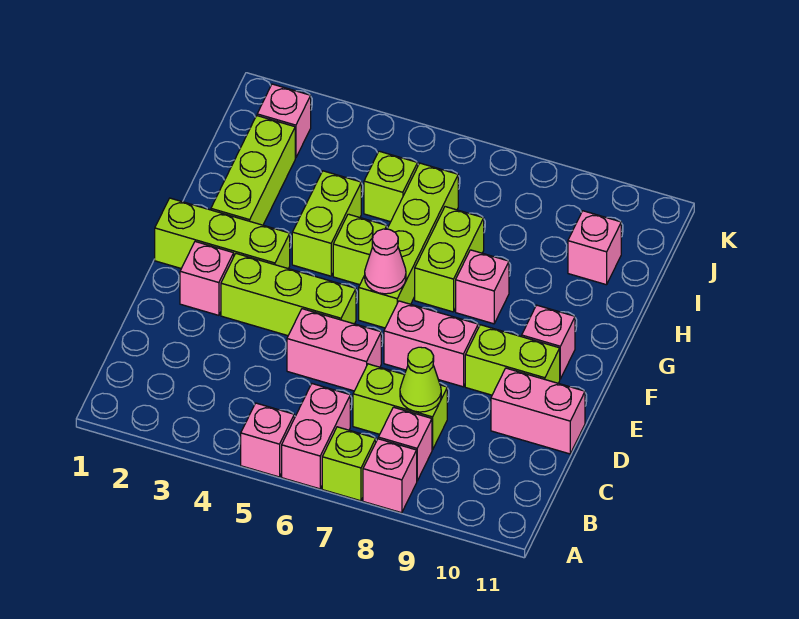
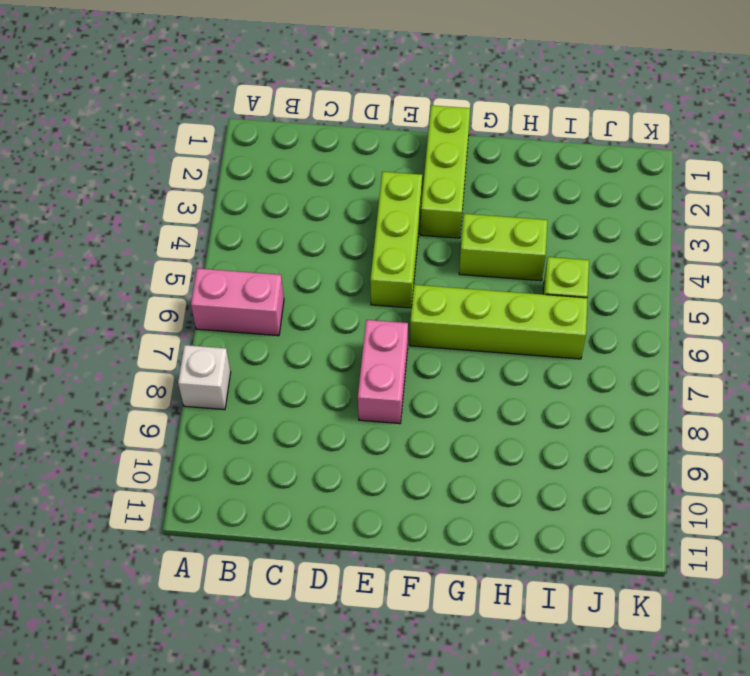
white 1x1 brick [178,345,231,410] -> pink 1x1 brick [363,439,417,513]
none -> pink 1x1 brick [241,403,294,477]
none -> lime 1x1 brick [322,427,376,501]
none -> pink 1x1 brick [378,407,432,481]

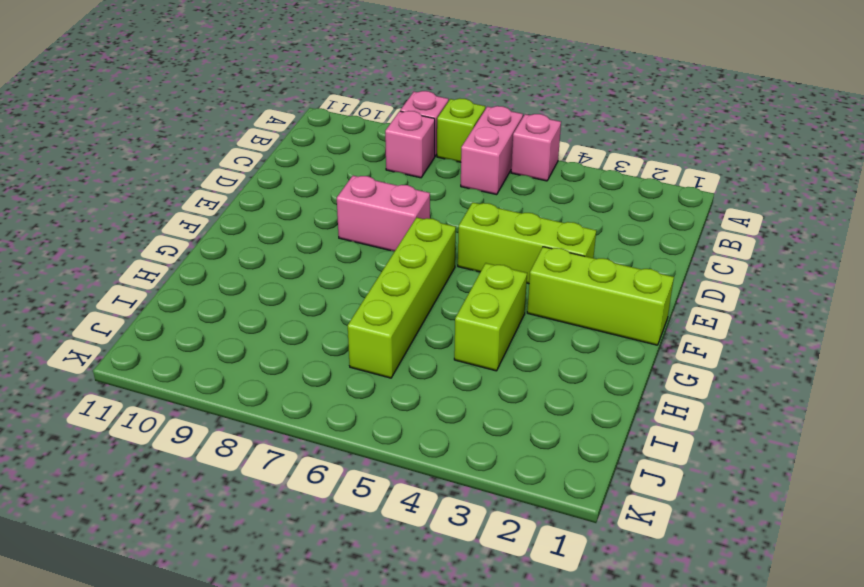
none -> lime 1x2 brick [353,364,447,450]
none -> pink 1x2 brick [287,309,381,391]
none -> pink 1x2 brick [491,368,585,454]

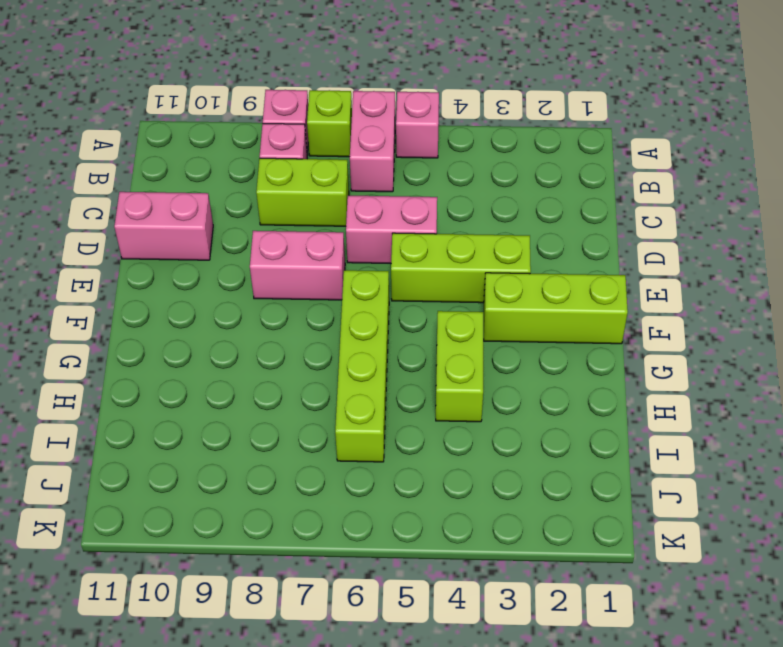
none -> pink 1x1 brick [180,242,234,315]
none -> lime 1x2 brick [465,325,560,395]
none -> pink 1x1 brick [522,305,575,379]

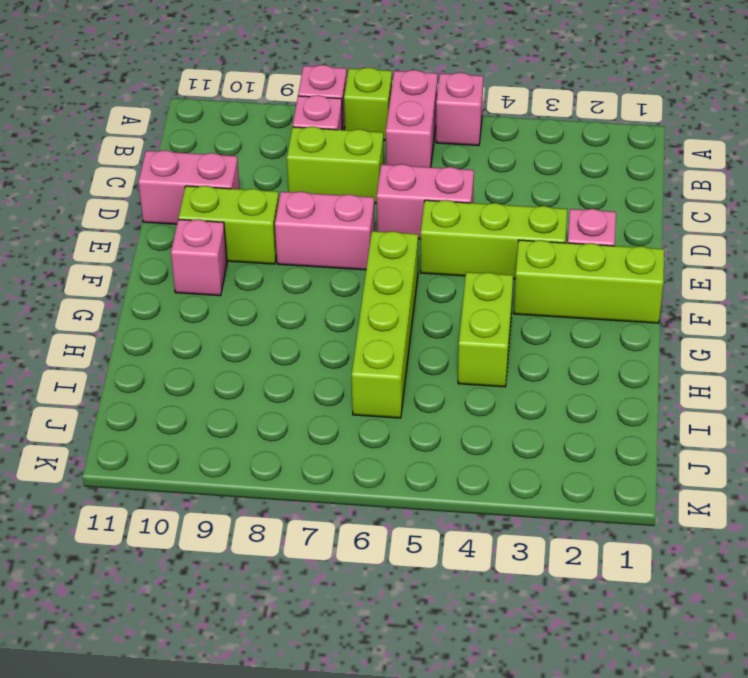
none -> lime 1x3 brick [211,116,295,225]
none -> lime 1x1 brick [333,214,387,285]
none -> lime 1x2 brick [415,207,484,312]

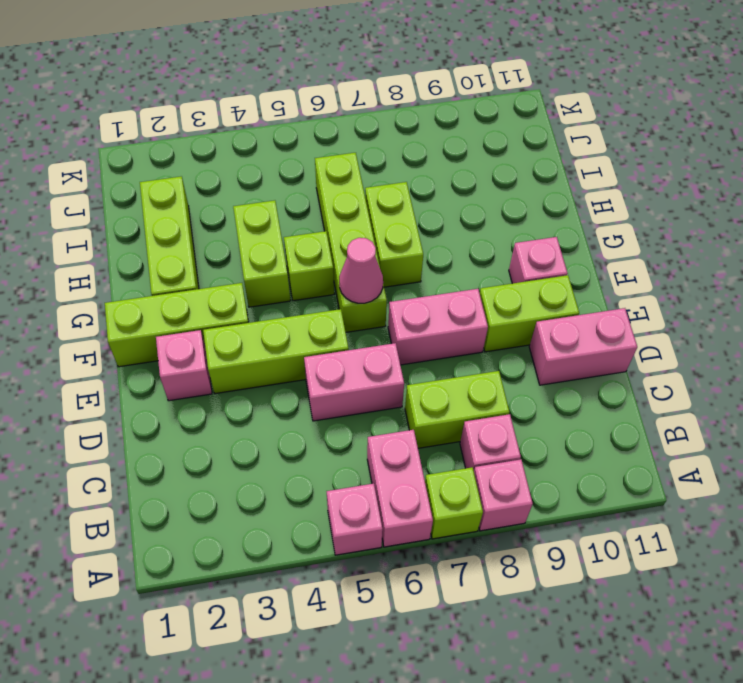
none -> pink 1x1 brick [456,250,509,324]
none -> lime 1x1 brick [364,151,418,222]
none -> pink 1x1 brick [568,211,621,285]

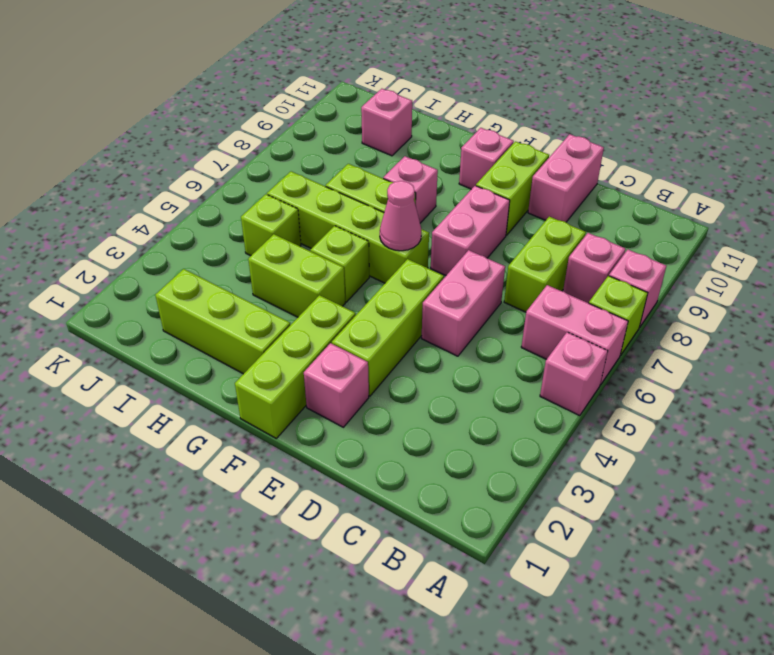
none -> pink 1x1 brick [257,84,311,158]
none -> lime 1x1 cone [400,347,441,412]

